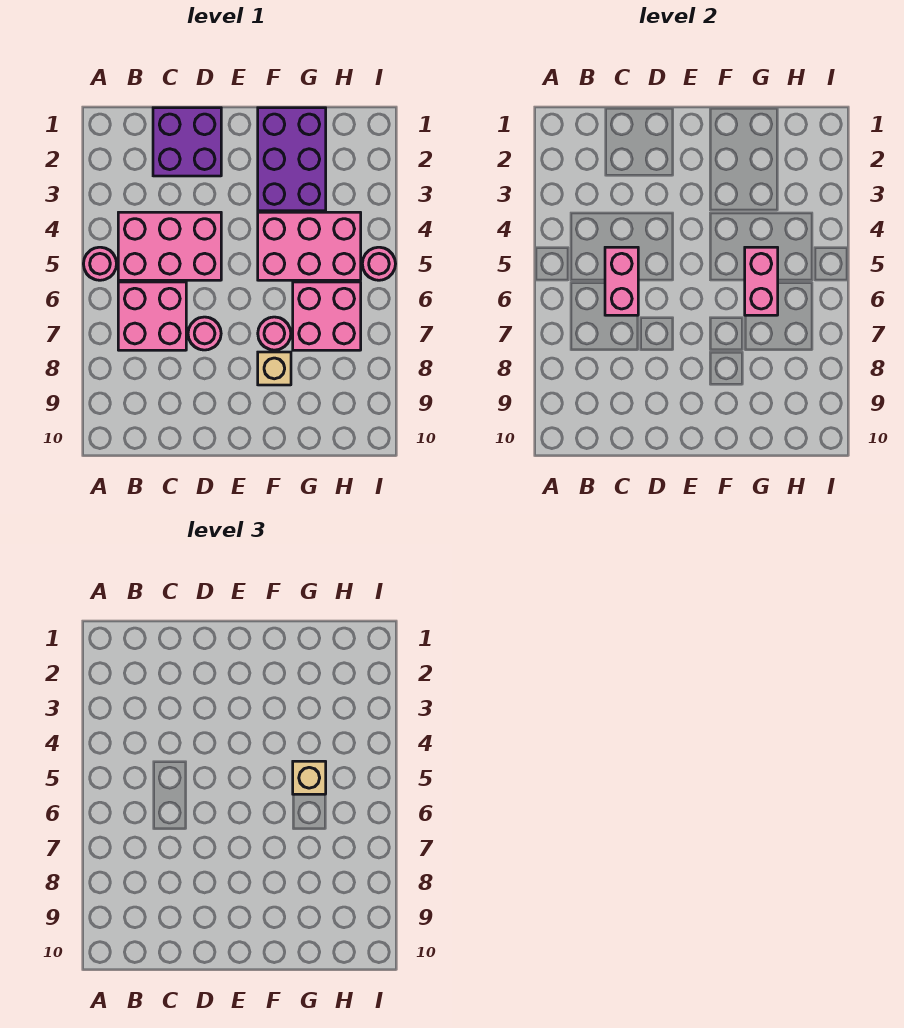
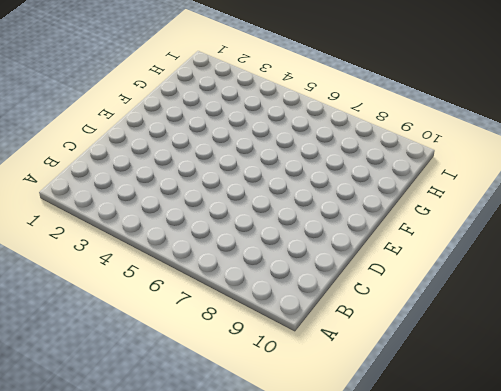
none -> pink 1x1 round brick [83,247,117,280]
none -> pink 2x3 brick [118,212,221,280]
none -> pink 2x2 brick [118,282,186,350]

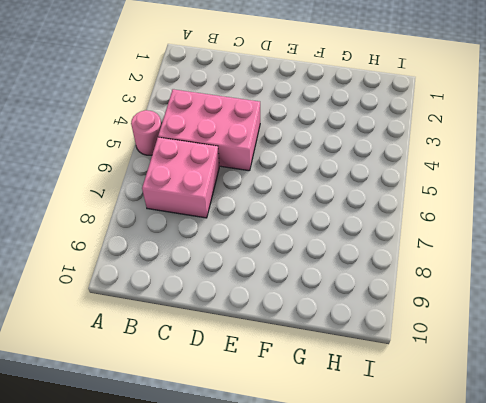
none -> purple 2x2 brick [153,108,221,176]
none -> pink 1x1 round brick [188,317,221,350]
none -> purple 2x3 brick [258,108,326,211]

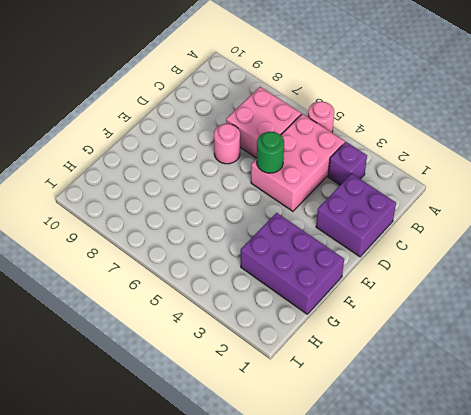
purple 1x1 brick [328,142,367,185] -> none
green 1x1 round brick [257,132,284,173] -> none
none -> pink 2x3 brick [258,212,361,280]
none -> pink 1x1 round brick [258,317,291,350]
none -> tan 1x1 brick [258,352,291,385]

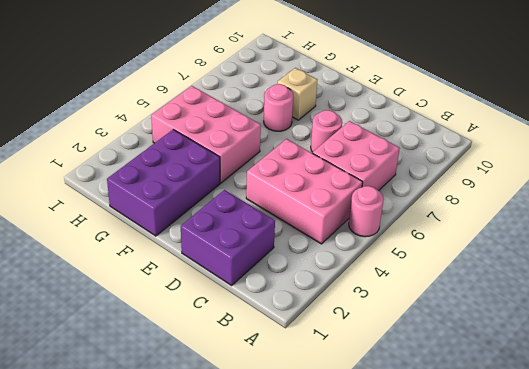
none -> pink 2x2 brick [293,282,361,350]
none -> pink 1x1 round brick [362,247,396,280]
none -> pink 1x2 brick [605,247,638,315]

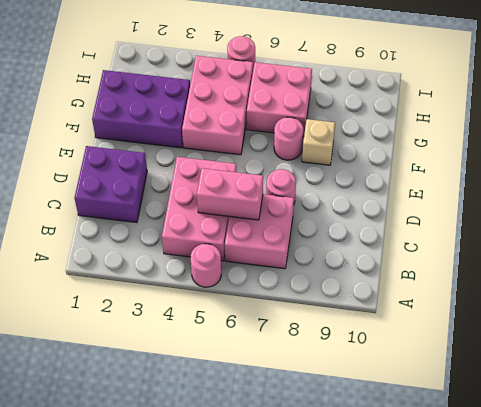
none -> pink 1x2 brick [745,247,778,315]
none -> tan 1x1 brick [293,761,326,794]

